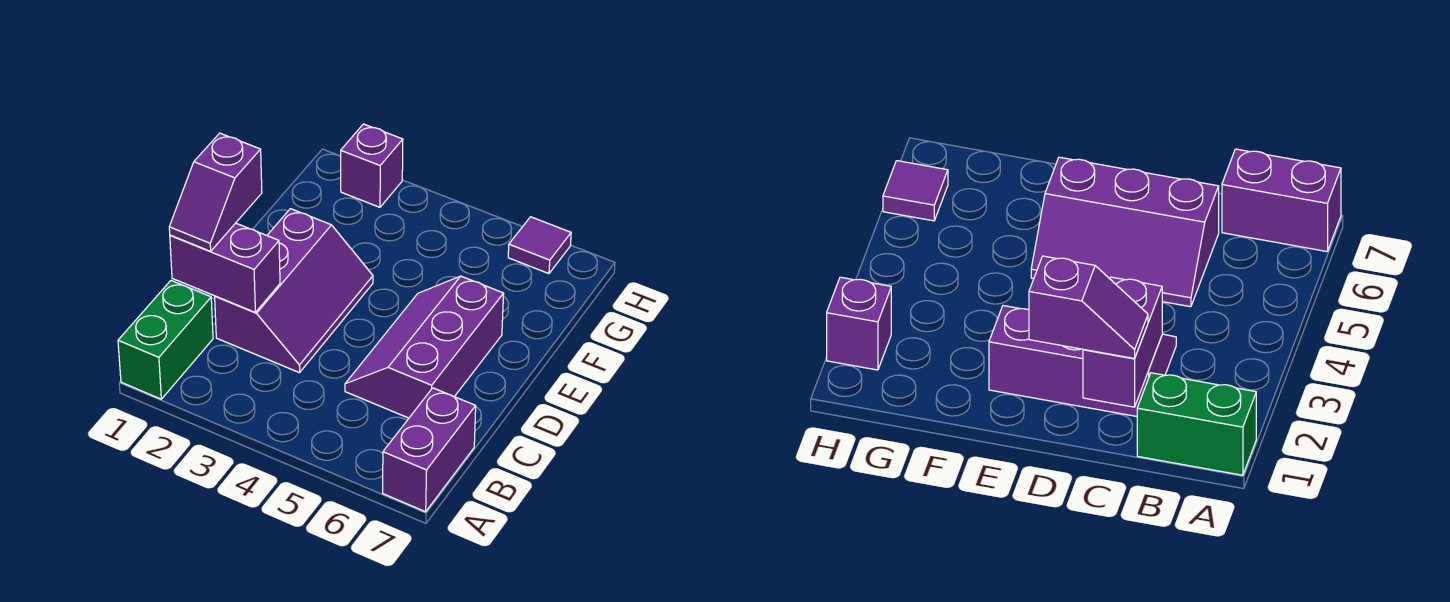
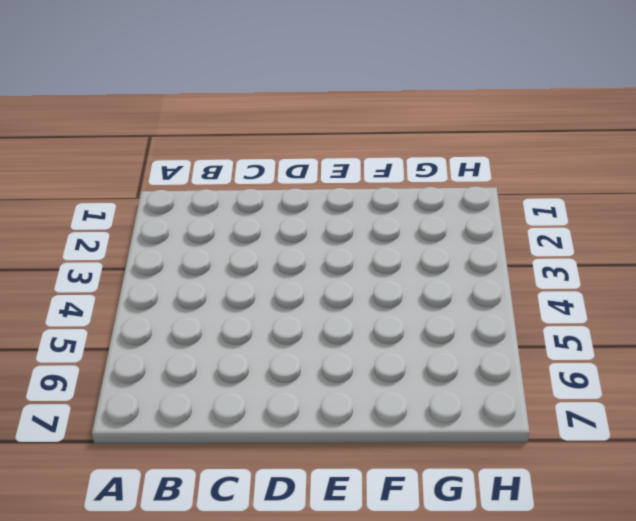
none -> green 1x2 brick [118,281,213,399]
none -> purple 1x2 brick [383,388,476,512]

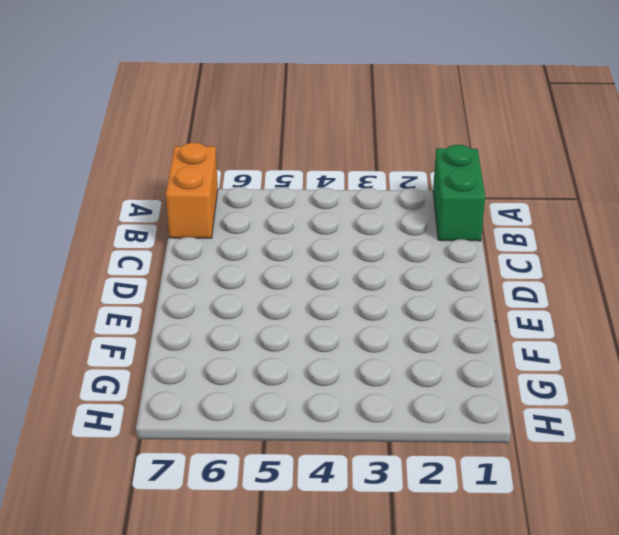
orange 1x2 brick [166,143,218,238] -> purple 1x2 brick [383,388,476,512]
none -> purple 2x3 slope [215,209,373,373]
none -> purple 2x3 slope [345,276,504,418]

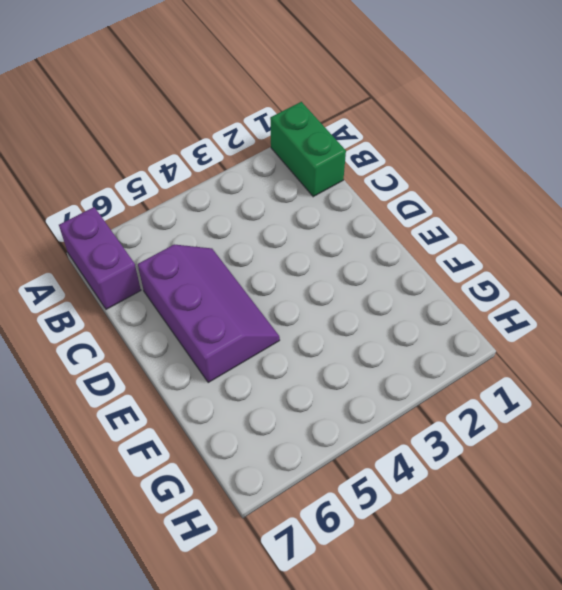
none -> purple 2x3 slope [215,209,373,373]
none -> purple 1x1 brick [341,124,403,207]

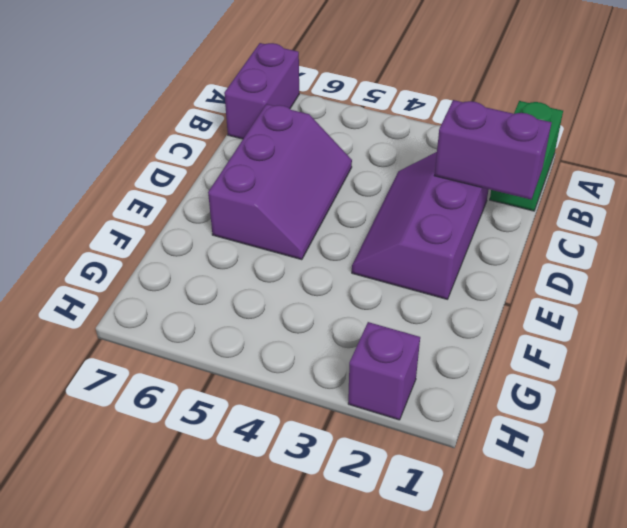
none -> purple 1x1 tile [508,217,571,274]
none -> purple 1x2 slope [169,133,262,251]

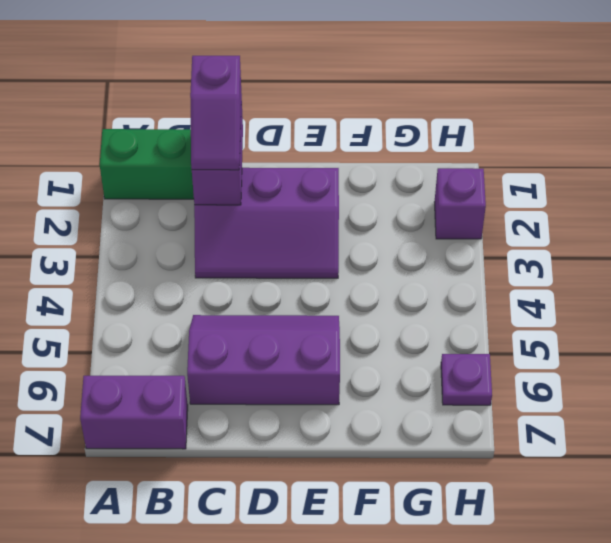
purple 1x2 slope [190,56,241,170] -> purple 1x2 slope turned to [169,133,262,251]
purple 1x1 plate [441,354,492,405] -> purple 1x1 tile [508,217,571,274]

